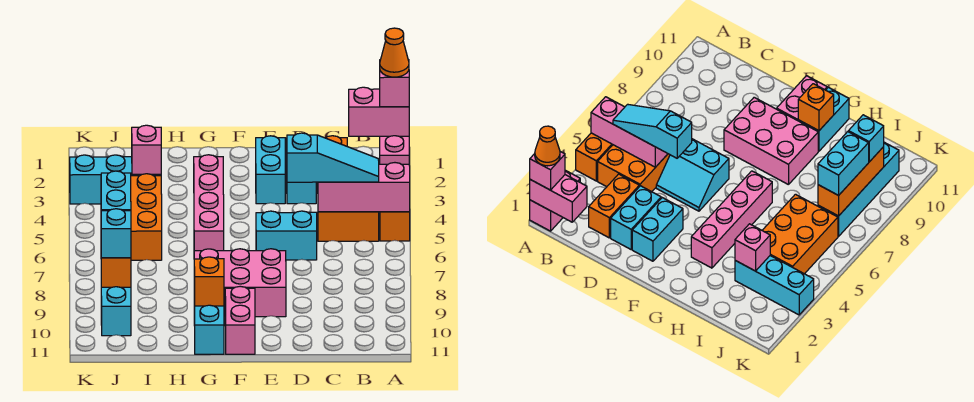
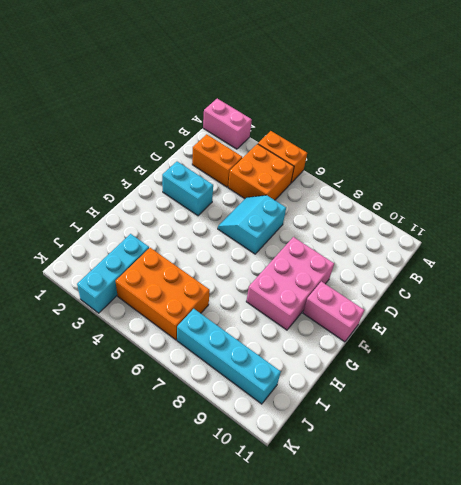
none -> cyan 1x2 brick [287,182,316,204]
none -> pink 1x4 brick [194,155,224,251]
none -> cyan 1x2 brick [194,297,224,354]

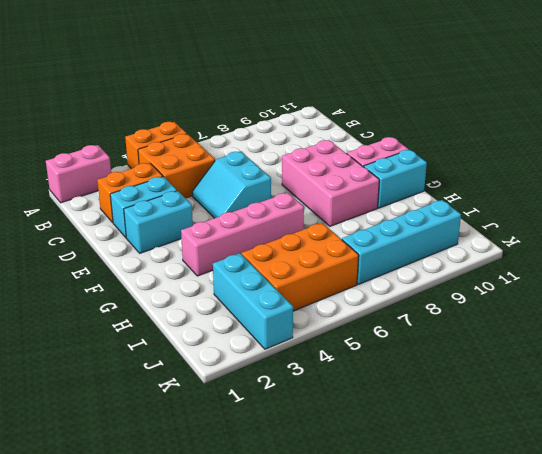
none -> pink 1x2 brick [349,87,409,136]
none -> pink 1x3 brick [318,163,410,212]
none -> orange 1x1 brick [194,257,224,306]

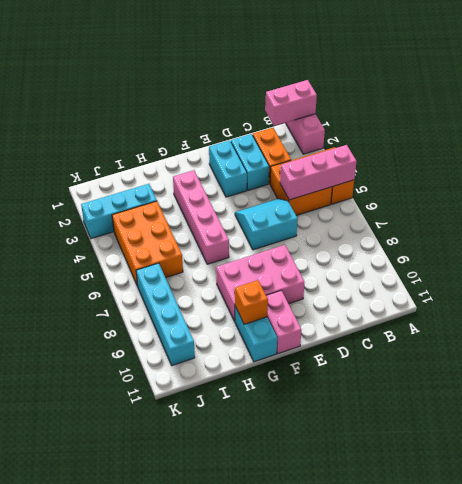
none -> pink 1x1 brick [132,125,161,174]
none -> orange 1x3 brick [101,258,131,287]
none -> pink 1x1 brick [380,60,409,107]

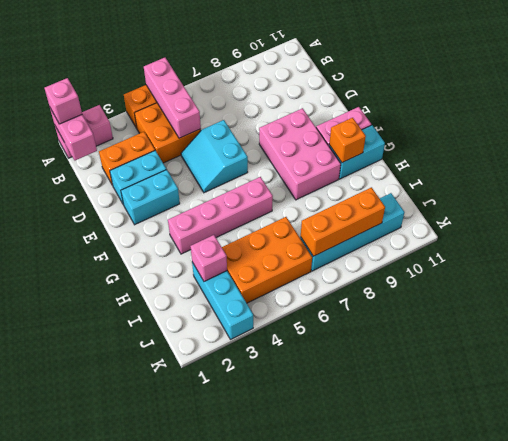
none -> cyan 1x3 slope [287,133,379,182]
none -> cyan 1x2 brick [101,171,131,211]
none -> cyan 1x1 brick [101,209,131,258]

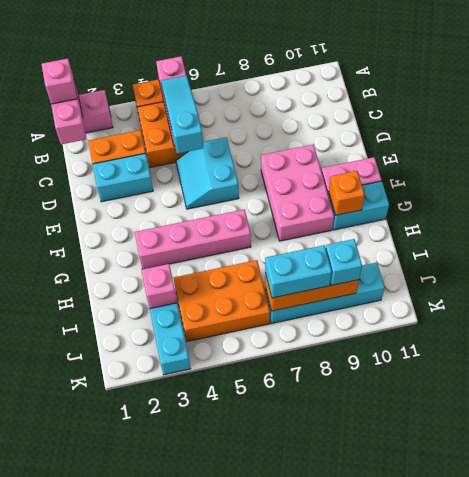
none -> cyan 1x2 brick [256,136,285,204]
none -> orange 1x1 cone [380,28,409,77]

